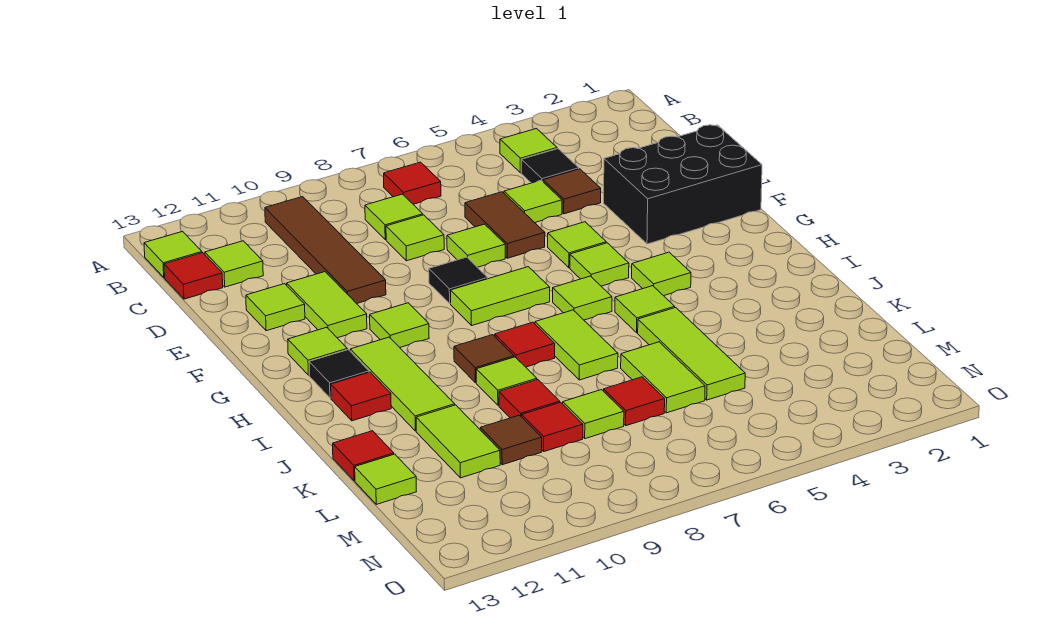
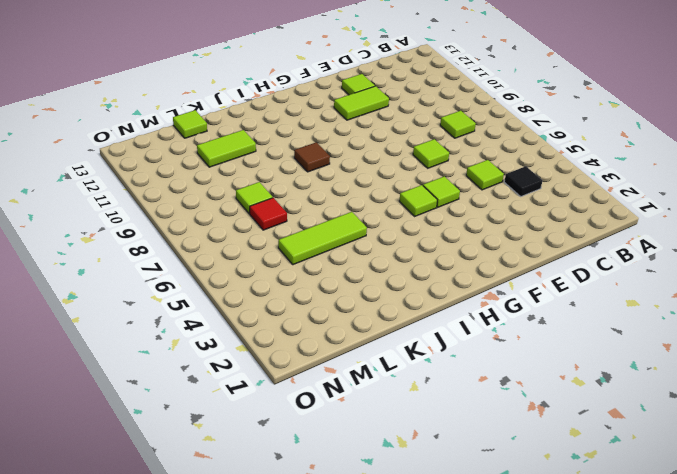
none -> lime 1x1 tile [500,129,557,173]
none -> red 1x1 tile [384,162,441,204]
none -> brown 1x4 tile [265,197,386,304]
none -> lime 1x1 tile [144,232,202,277]

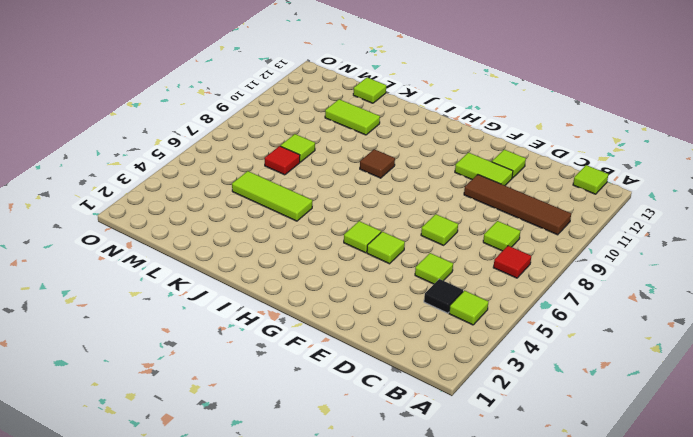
none -> lime 1x1 tile [205,241,263,287]
none -> red 1x1 tile [164,253,223,299]
none -> brown 1x1 tile [543,169,601,214]
none -> brown 1x2 tile [465,192,545,258]

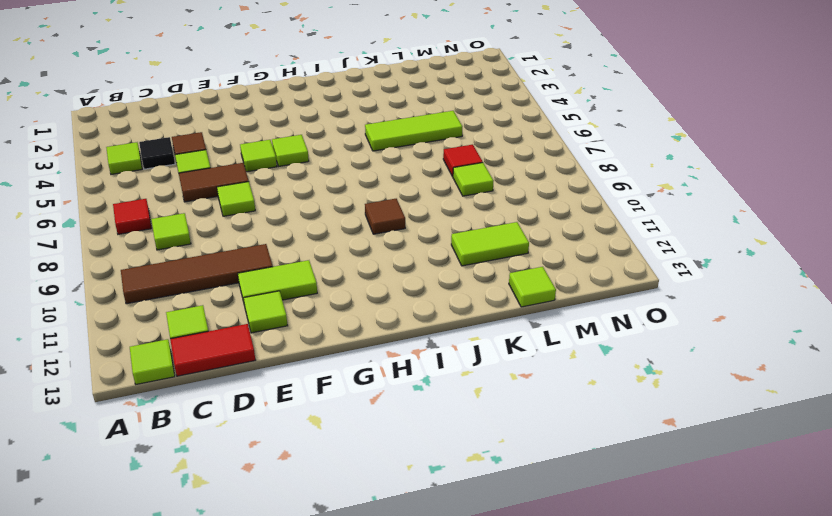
red 1x2 tile [170,324,255,376] -> red 1x1 tile [164,253,223,299]
none -> lime 1x1 tile [386,215,444,261]
none -> black 2x3 brick [604,125,762,244]
none -> black 1x1 tile [429,257,488,304]
none -> lime 1x2 tile [451,267,550,325]

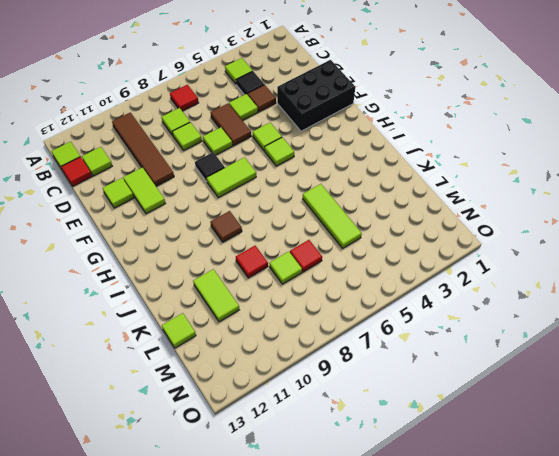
none -> lime 1x1 tile [370,303,429,347]
none -> lime 1x1 tile [288,327,347,375]
none -> lime 1x1 tile [632,252,691,296]
none -> lime 1x1 tile [553,276,612,320]

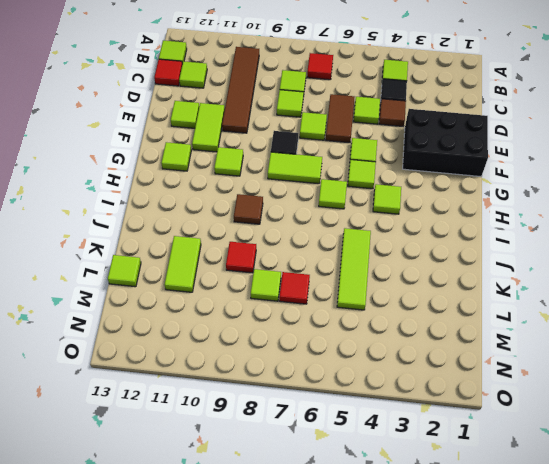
none -> lime 1x3 tile [350,337,455,431]
none -> black 1x1 tile [309,350,369,398]
none -> lime 1x1 tile [615,286,675,333]
none -> lime 1x2 tile [535,310,618,380]

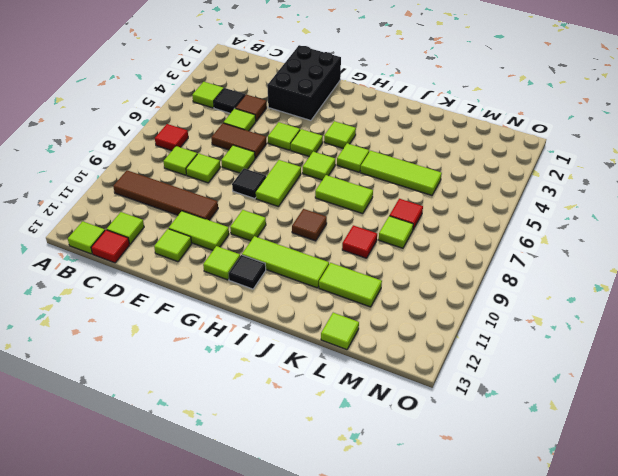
none -> red 1x1 tile [495,322,555,367]
none -> red 1x1 tile [331,372,391,421]
none -> lime 1x1 tile [476,357,537,405]
none -> lime 1x2 tile [621,342,705,413]

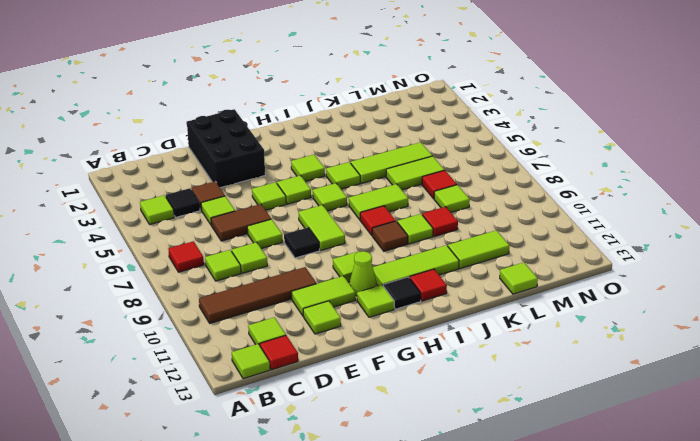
lime 1x1 cone [350,251,377,296] -> none
none -> red 1x1 tile [333,431,394,481]
none -> red 1x1 tile [522,402,583,451]
none -> brown 1x1 tile [480,415,542,465]

